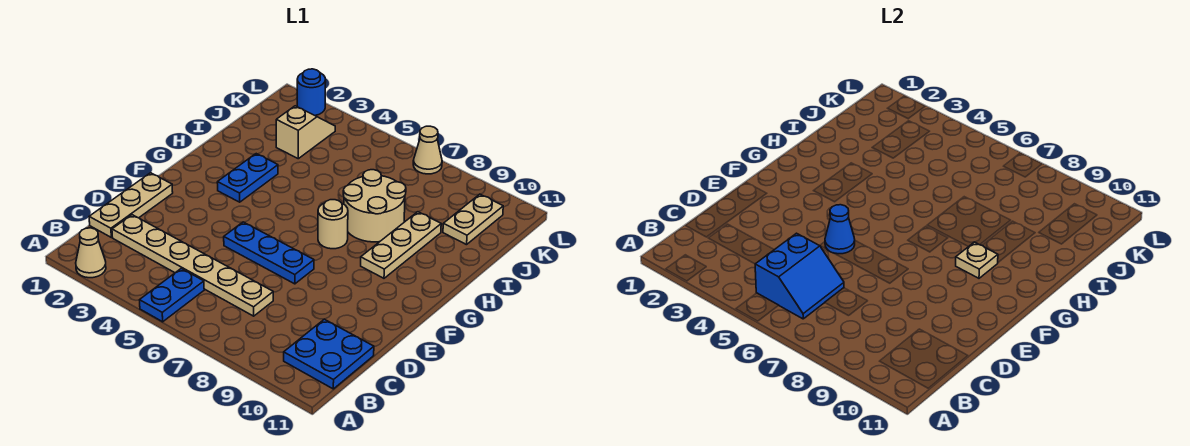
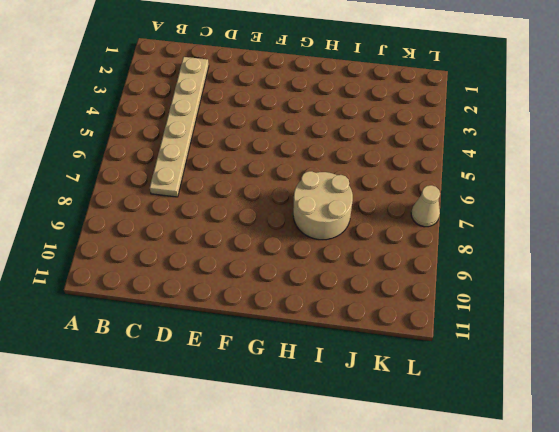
none -> tan 1x1 cone [76,228,106,278]
none -> blue 1x2 plate [140,269,204,322]
none -> blue 2x2 plate [284,319,374,389]

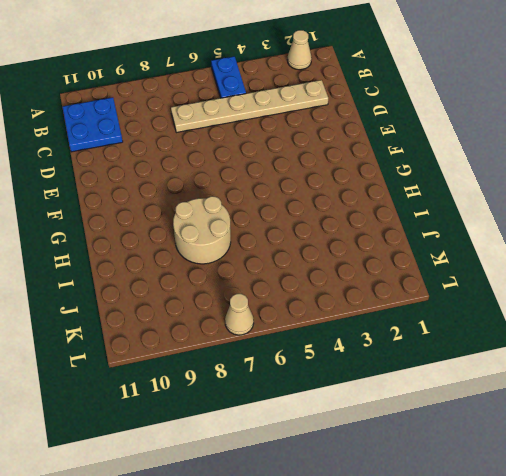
none -> tan 1x3 plate [89,173,173,237]
none -> blue 1x3 plate [224,222,314,284]
none -> blue 1x2 plate [217,154,278,202]

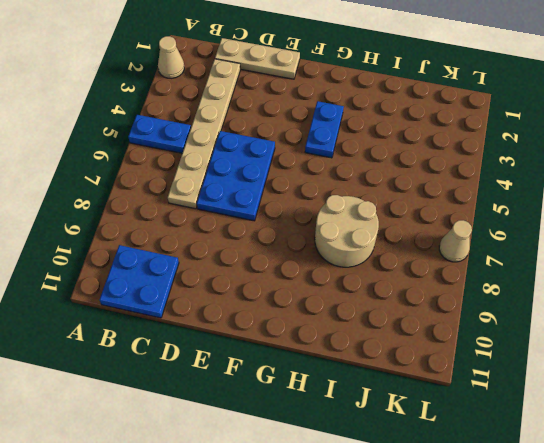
blue 2x3 plate [197,131,275,221] -> blue 1x3 plate [224,222,314,284]
blue 1x2 plate [305,101,344,158] -> blue 1x2 plate turned to [217,154,278,202]
none -> tan 1x1 round brick [318,200,348,249]
none -> tan 1x3 plate [361,212,441,278]
none -> tan 1x2 slope [276,106,335,159]

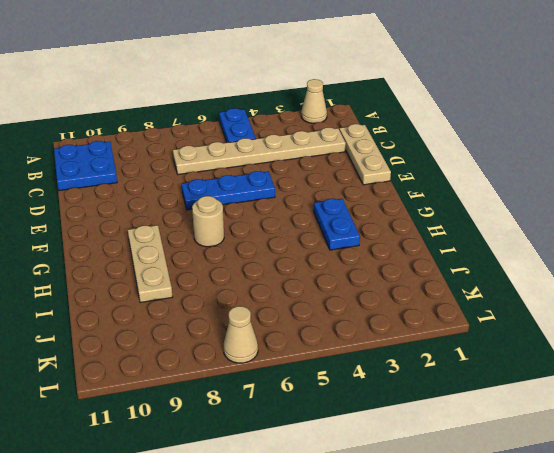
none -> tan 2x2 round brick [343,170,406,242]
none -> tan 1x2 slope [276,106,335,159]
none -> tan 1x2 plate [443,194,503,245]

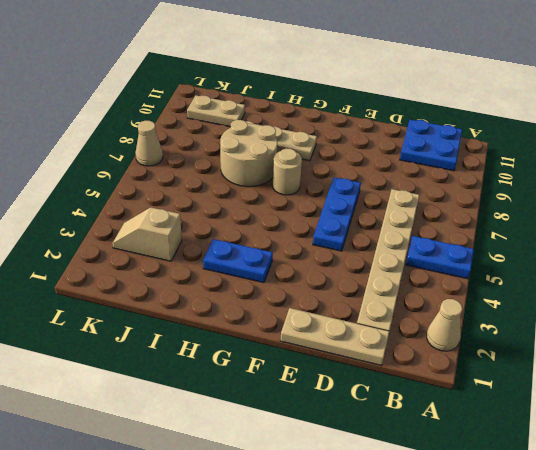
none -> blue 1x1 round brick [297,69,326,115]
none -> blue 2x2 slope [755,233,844,319]
none -> blue 1x1 cone [825,205,855,254]

